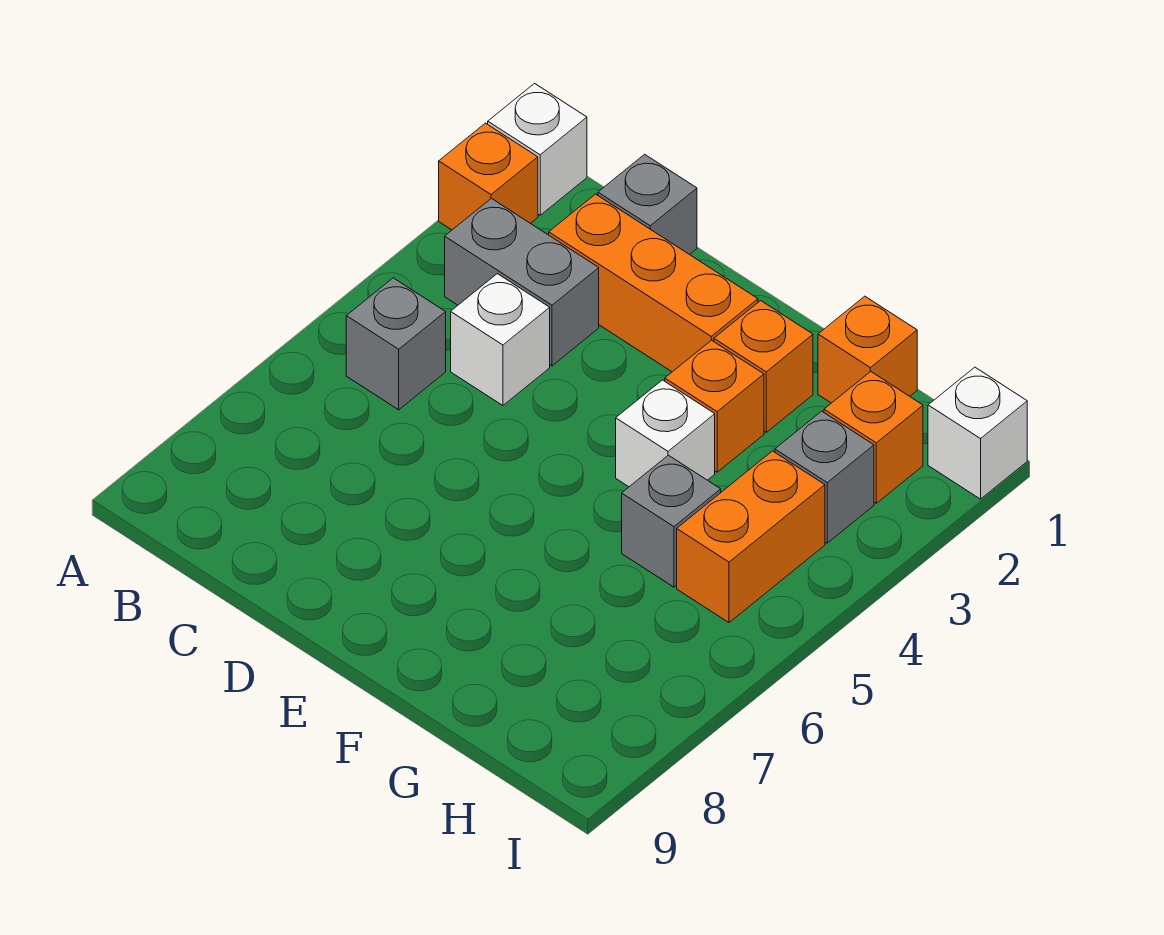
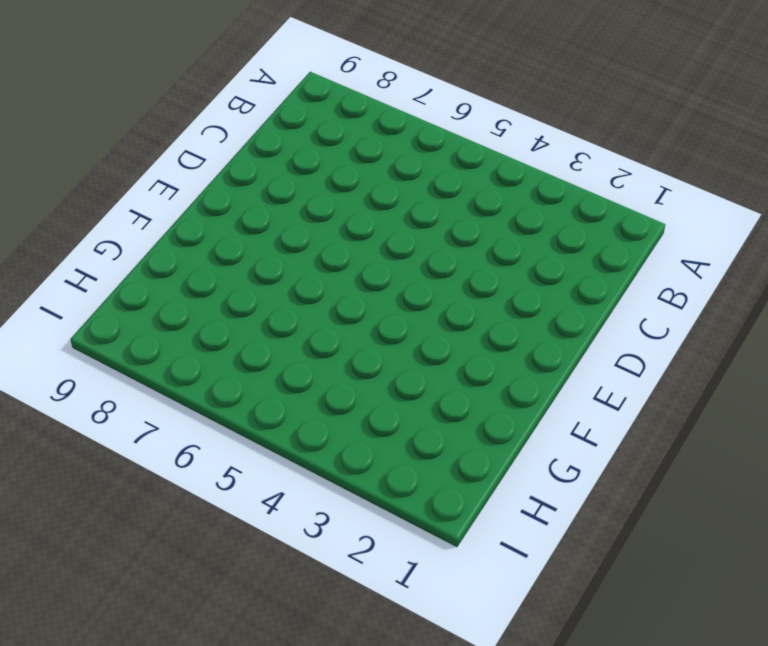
none -> white 1x1 brick [488,84,587,215]
none -> orange 1x1 brick [439,123,538,230]
none -> grey 1x2 brick [445,198,599,366]

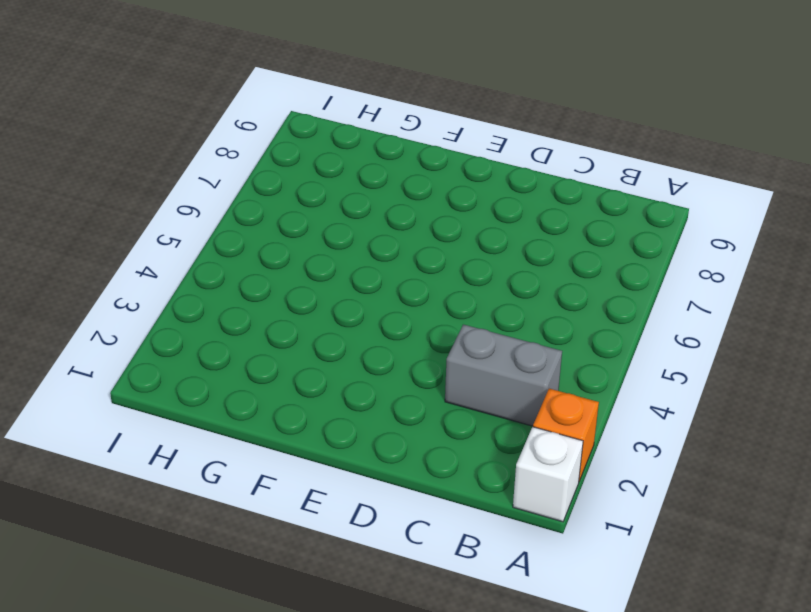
none -> grey 1x1 brick [346,278,446,410]
none -> grey 1x1 brick [598,154,697,255]
none -> orange 1x3 brick [549,194,758,372]

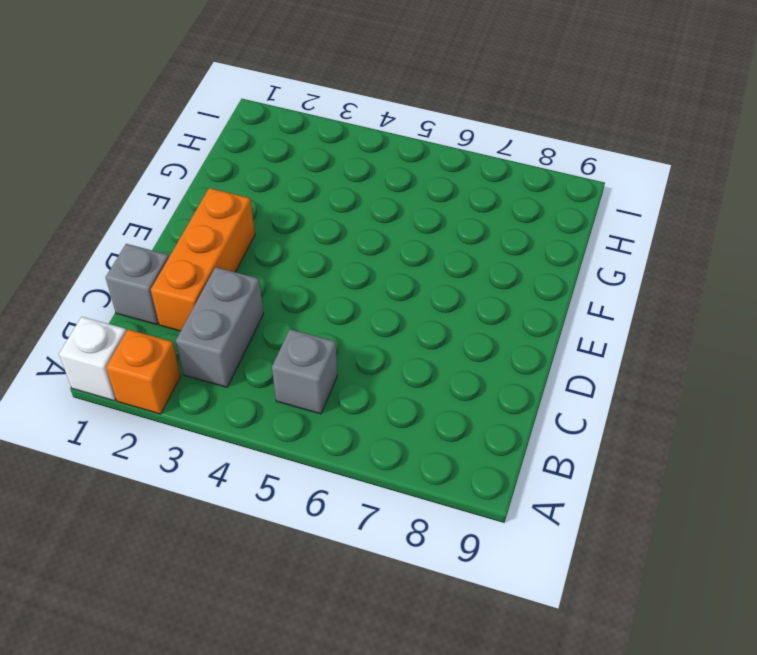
none -> white 1x1 brick [451,274,550,405]
none -> orange 1x1 brick [714,301,813,432]
none -> orange 1x1 brick [665,340,764,472]

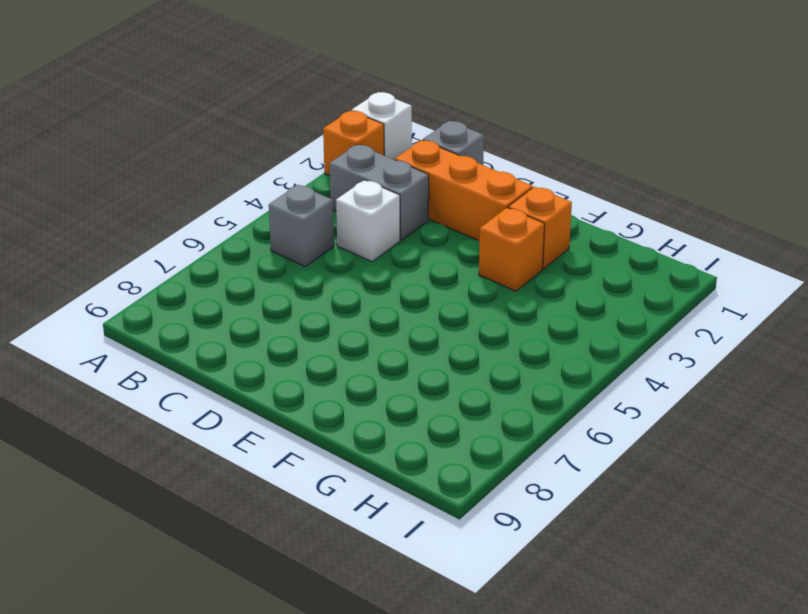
none -> white 1x1 brick [616,380,715,487]
none -> orange 1x1 brick [818,296,917,403]
none -> grey 1x1 brick [622,455,721,587]

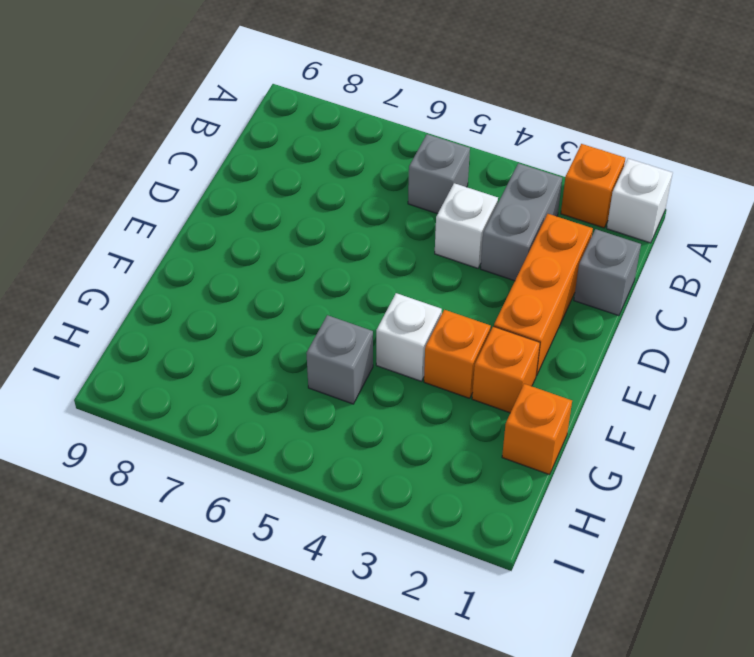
none -> orange 1x1 brick [824,372,923,503]
none -> grey 1x1 brick [775,411,874,543]
none -> orange 1x2 brick [677,451,825,622]

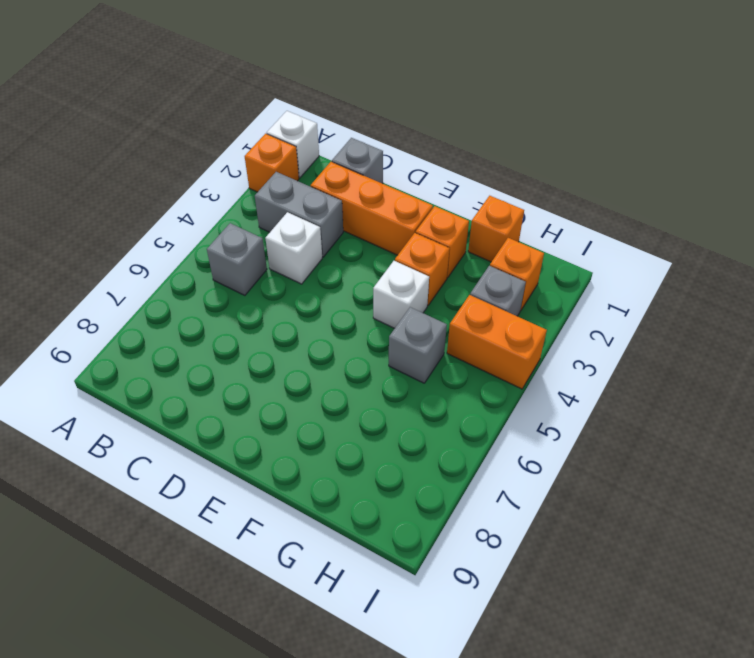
orange 1x2 brick [447,295,547,389] -> orange 1x2 brick turned to [677,451,825,622]
none -> white 1x1 brick [928,367,1027,499]

